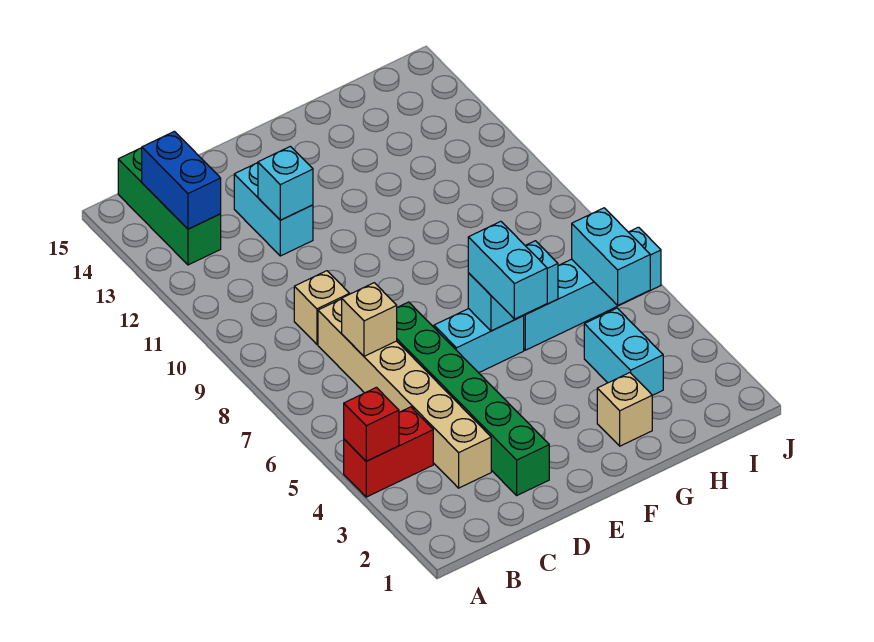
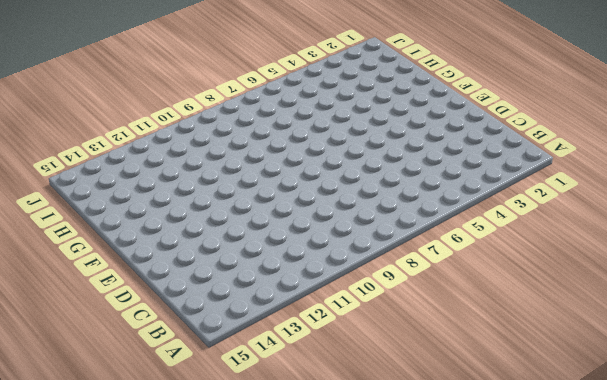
none -> red 1x2 brick [344,407,433,497]
none -> green 1x3 brick [118,148,221,265]
none -> tan 1x6 brick [318,299,491,488]

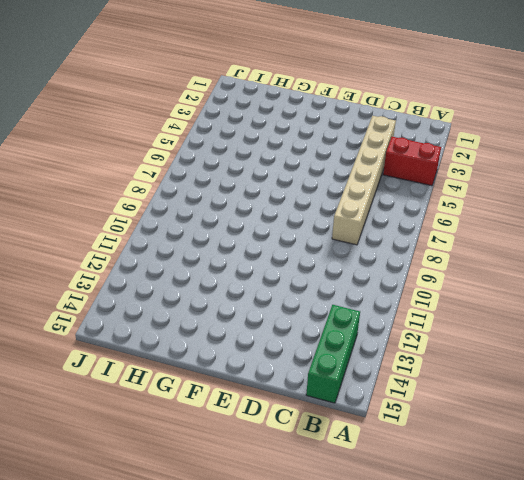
none -> tan 1x1 brick [294,271,349,344]
none -> green 1x6 brick [397,302,549,495]
none -> cyan 1x2 brick [234,163,313,256]

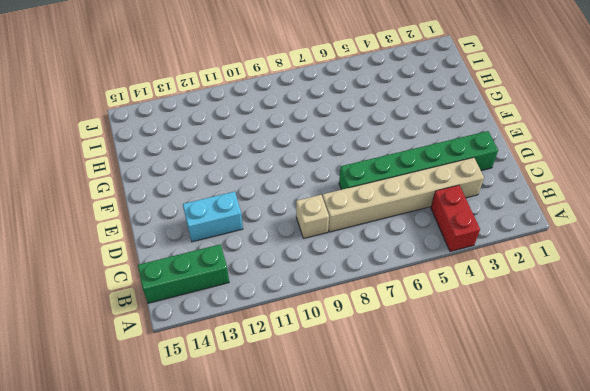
none -> cyan 1x2 brick [434,309,524,373]
none -> tan 1x1 brick [597,373,652,446]
none -> cyan 1x4 brick [524,227,661,350]

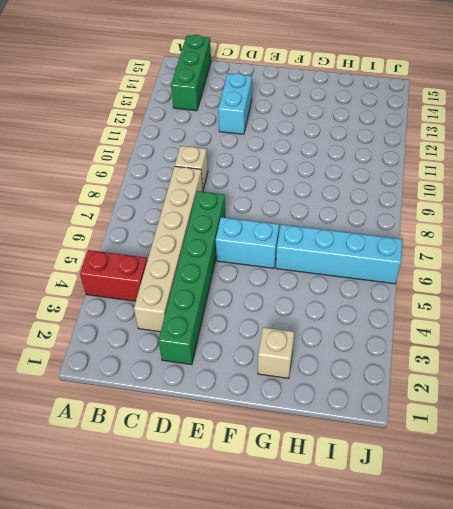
none -> cyan 1x2 brick [584,308,663,395]
none -> red 1x1 brick [344,387,399,461]
none -> blue 1x2 brick [142,131,221,229]

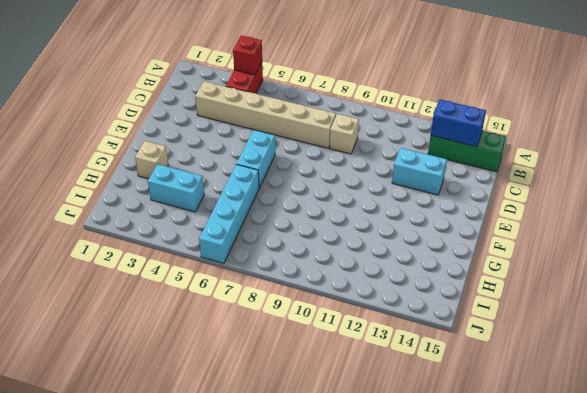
none -> green 1x6 brick [397,302,549,495]
none -> tan 1x1 brick [342,283,397,356]
none -> cyan 1x1 brick [258,146,313,220]

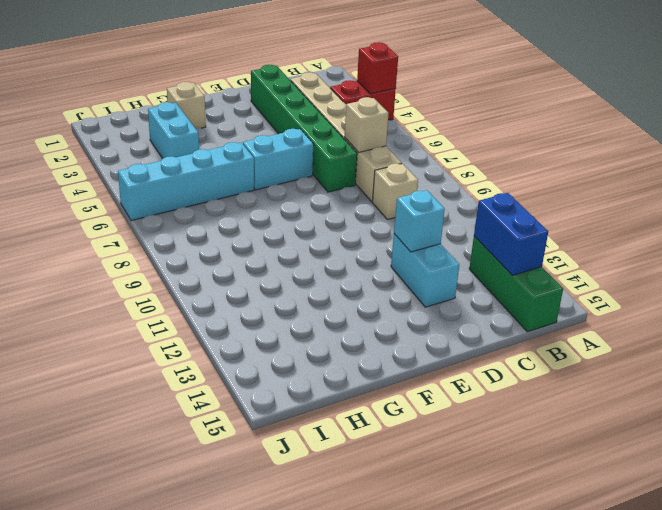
none -> cyan 1x2 brick [468,241,558,331]
none -> cyan 1x2 brick [572,208,650,305]
none -> cyan 1x2 brick [468,221,547,319]

